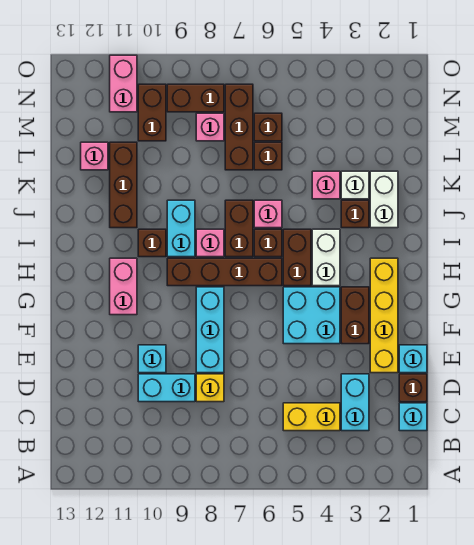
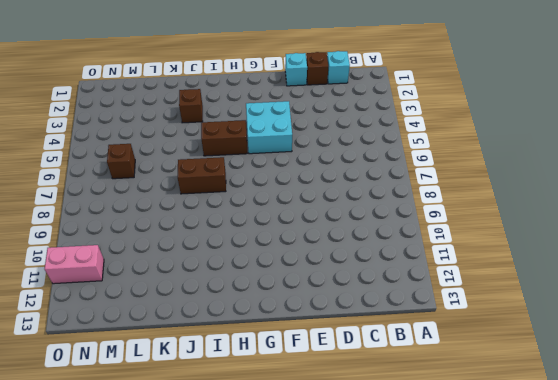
none -> cyan 1x2 brick [341,374,369,431]
none -> yellow 1x2 brick [283,403,340,431]
none -> yellow 1x1 brick [196,374,224,402]
none -> cyan 1x2 brick [138,374,195,402]

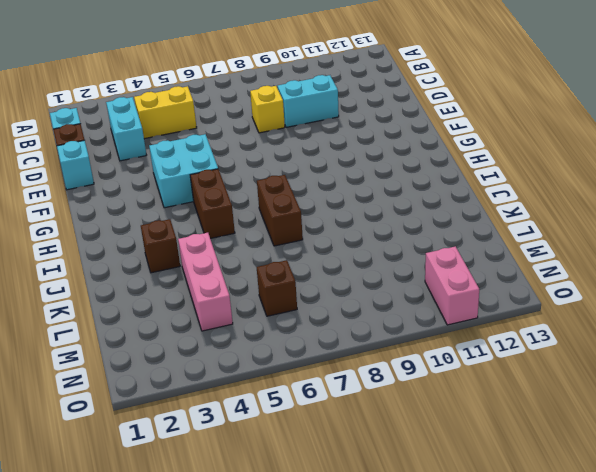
pink 1x3 brick [178,233,233,331] -> pink 1x1 brick [312,171,340,199]
none -> yellow 1x4 brick [370,258,398,373]
none -> cyan 1x3 brick [196,287,224,373]
none -> cyan 1x1 brick [138,345,166,373]
none -> brown 1x2 brick [341,287,369,344]

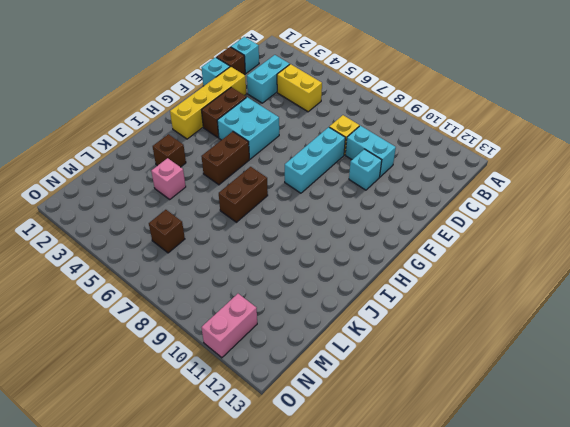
none -> pink 1x2 brick [110,258,137,315]
none -> white 1x2 brick [312,229,340,286]
none -> brown 1x4 brick [167,258,282,286]
none -> brown 1x1 brick [254,229,282,257]

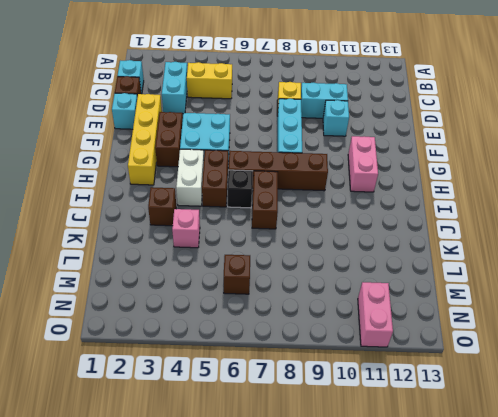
black 1x1 brick [228,170,253,208] -> brown 1x1 brick [254,229,282,257]
none -> pink 1x1 brick [196,229,224,257]
none -> cyan 1x2 brick [167,200,195,257]
none -> brown 1x1 brick [138,229,166,257]
none -> white 1x2 brick [370,171,398,228]

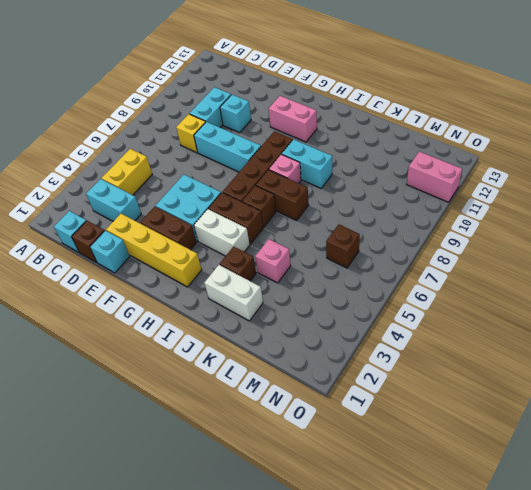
none -> brown 1x1 brick [138,229,166,257]
none -> pink 1x1 brick [254,200,282,228]
none -> brown 1x3 brick [110,142,137,228]
none -> white 1x1 brick [341,171,369,199]

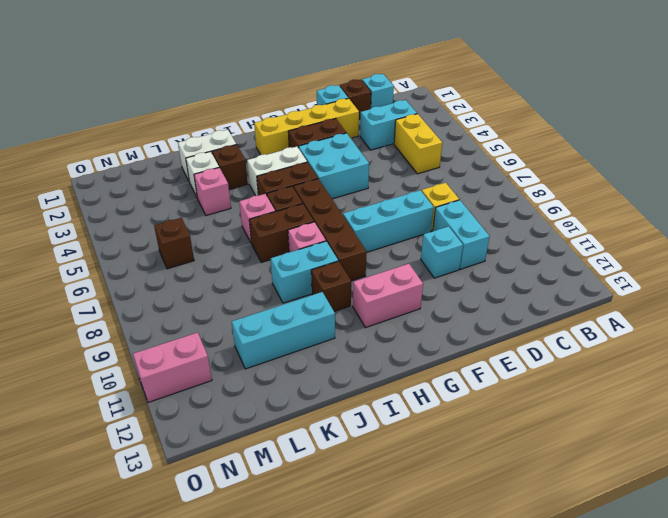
cyan 1x3 brick [232,292,335,369] -> brown 1x3 brick [110,142,137,228]
none -> brown 1x1 brick [254,142,282,170]
none -> brown 1x3 brick [225,84,253,170]
none -> pink 1x1 brick [81,142,108,170]
none -> pink 1x1 brick [196,113,224,141]

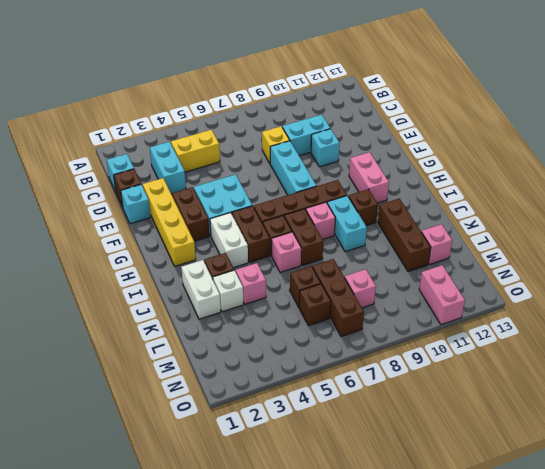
none -> brown 1x2 brick [138,84,166,141]
none -> brown 1x2 brick [167,84,224,112]

